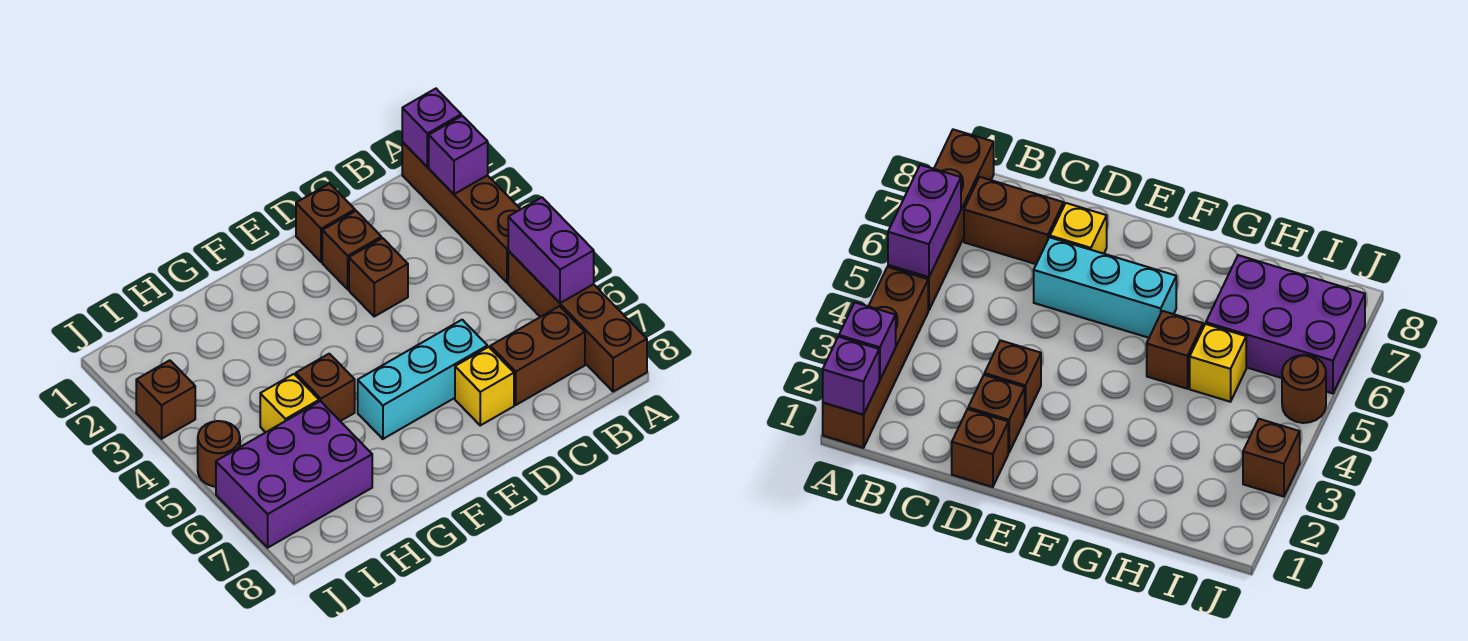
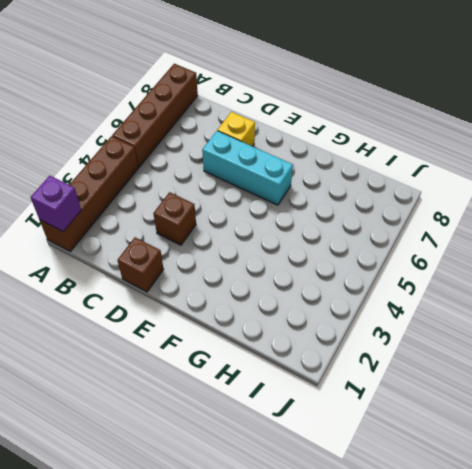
none -> brown 1x2 brick [490,306,585,405]
none -> brown 1x1 brick [322,211,381,289]
none -> brown 1x1 brick [296,354,355,421]

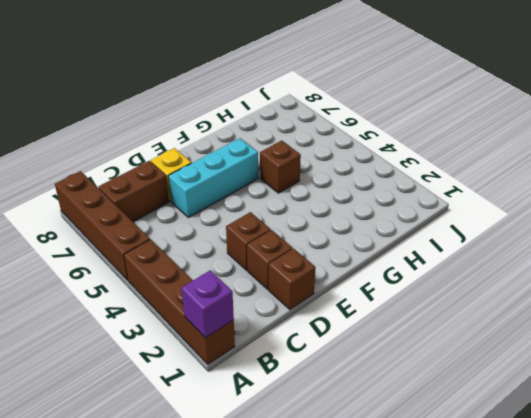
none -> yellow 1x1 brick [260,374,319,432]
none -> purple 2x3 brick [216,401,372,548]
none -> brown 1x1 brick [136,360,195,439]

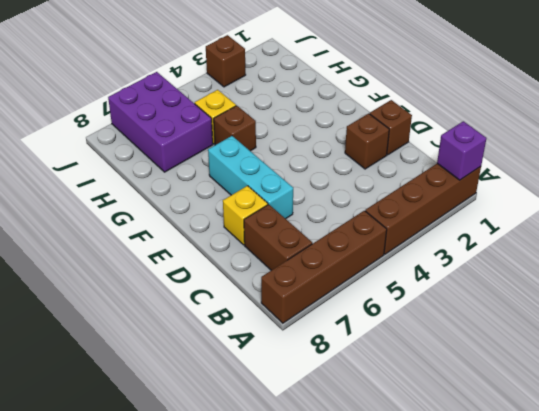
none -> brown 1x1 brick [349,238,408,316]
none -> brown 1x1 round brick [198,421,240,487]
none -> purple 1x1 brick [429,116,488,194]

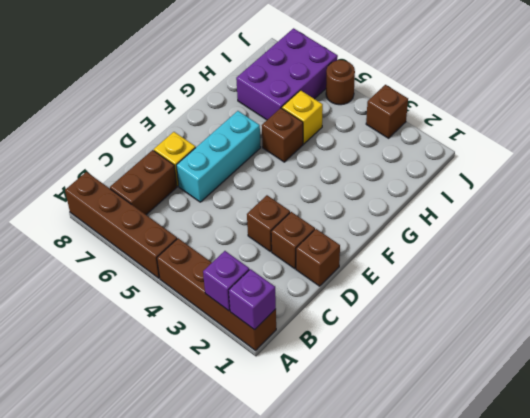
none -> purple 1x2 brick [508,198,594,303]

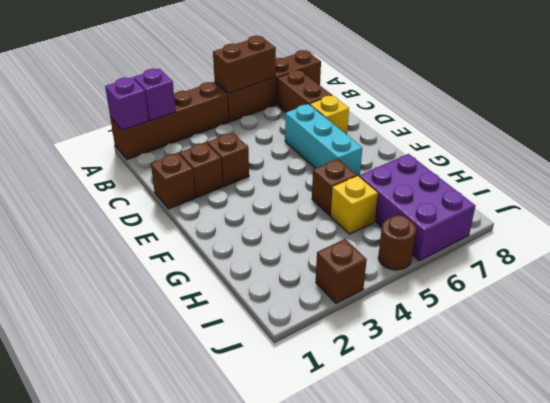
brown 1x2 brick [213,36,276,93] -> purple 1x2 brick [508,198,594,303]

